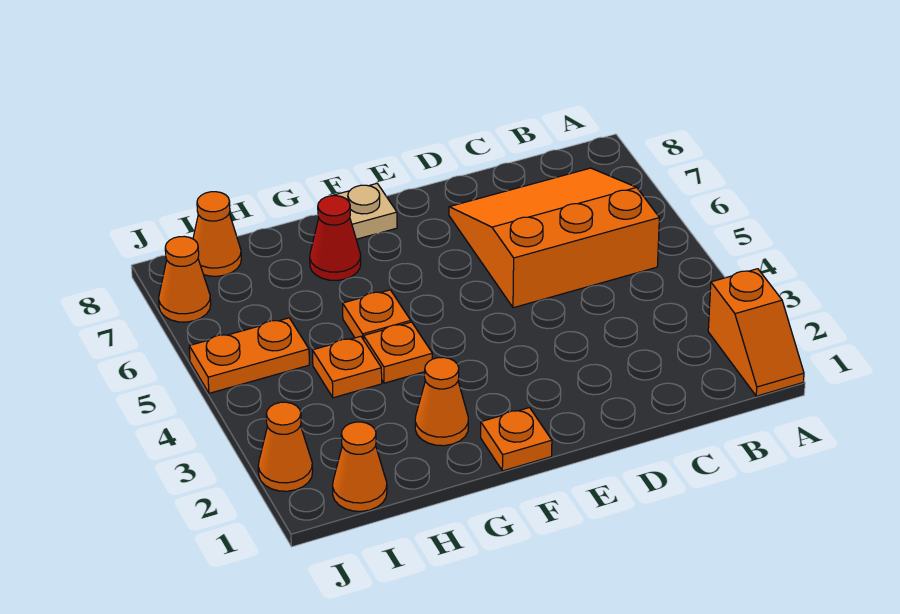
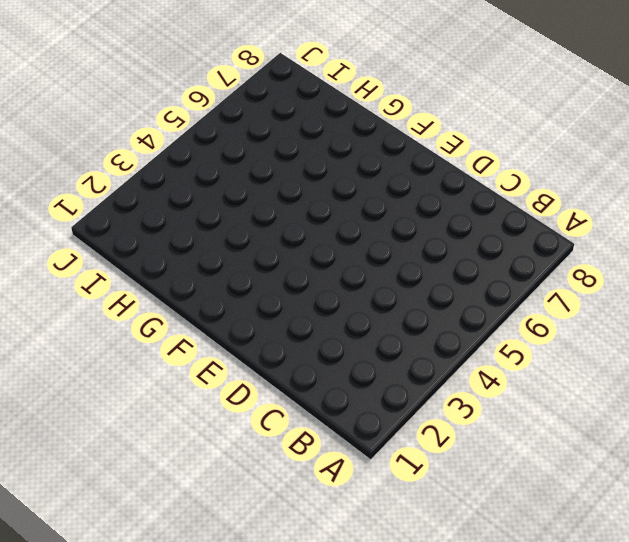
none -> orange 1x2 slope [708,269,804,396]
none -> orange 3x3 slope [449,168,659,308]
none -> orange 1x1 plate [481,408,552,471]

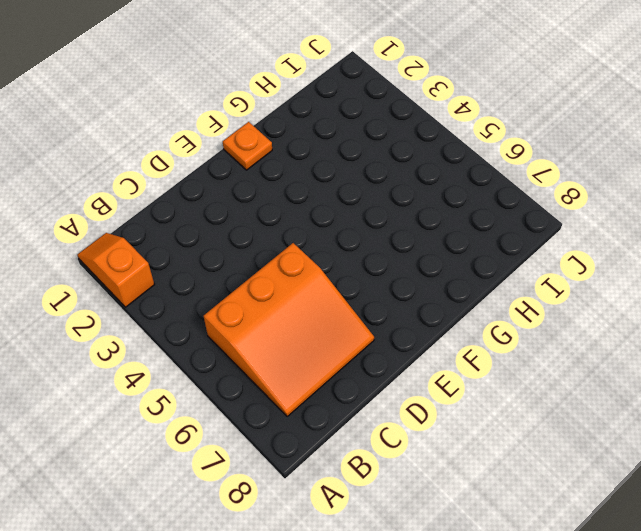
none -> tan 1x1 plate [332,184,397,239]
none -> orange 1x1 cone [415,357,468,446]
none -> orange 1x1 plate [364,322,432,383]

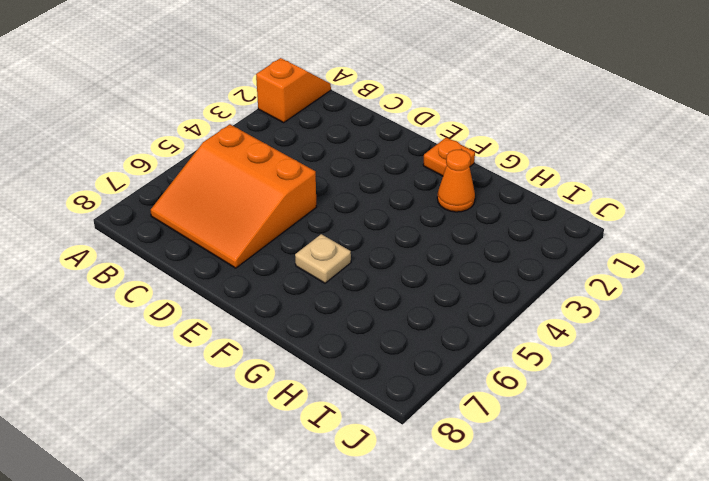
tan 1x1 plate [295,234,351,283] -> tan 1x1 plate moved to [332,184,397,239]
none -> orange 1x1 plate [364,322,432,383]
none -> orange 1x1 plate [343,290,411,340]
none -> red 1x1 cone [310,196,361,280]

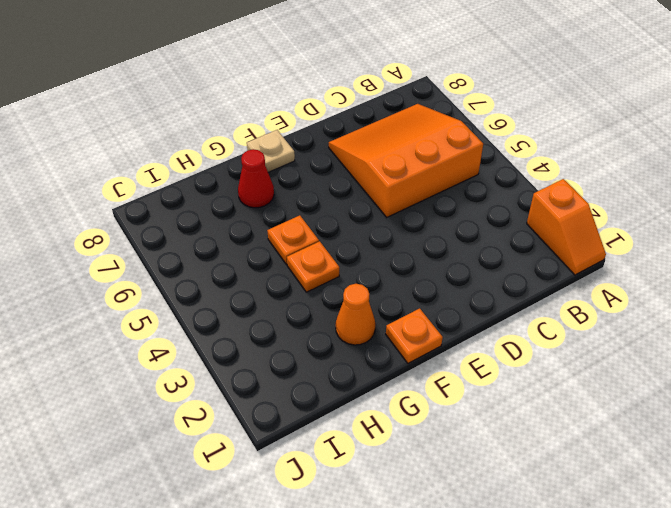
none -> orange 1x1 plate [312,336,382,398]
none -> orange 1x1 cone [333,422,387,511]
none -> orange 1x2 plate [189,318,309,393]

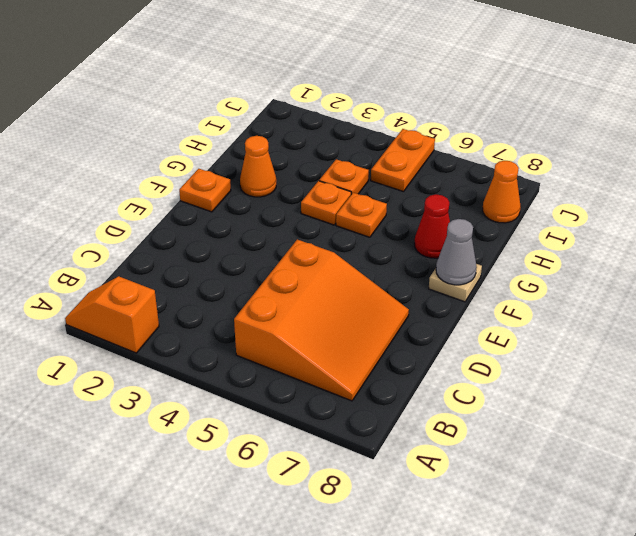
grey 1x1 cone [436,219,477,285] -> none
none -> orange 1x1 cone [333,422,387,511]
none -> orange 1x1 cone [258,402,313,491]
none -> orange 1x1 cone [159,236,211,322]

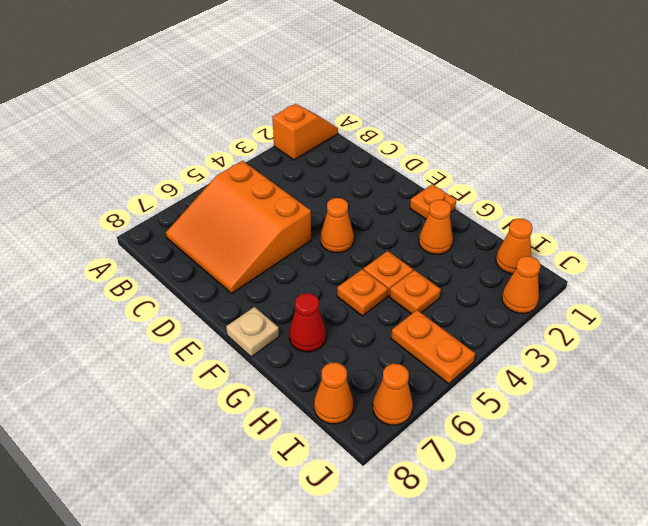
orange 1x1 cone [321,198,354,253] -> none

